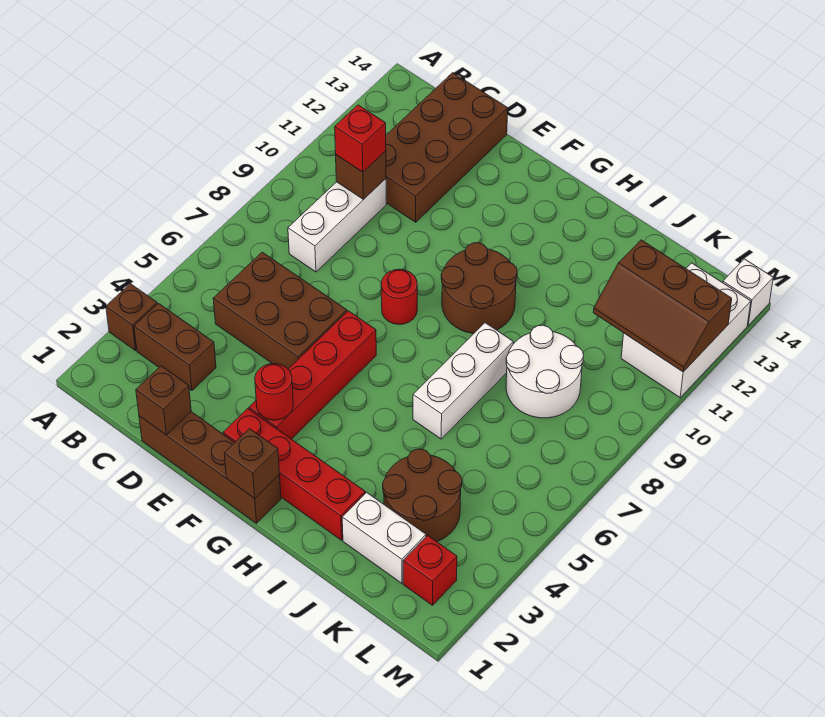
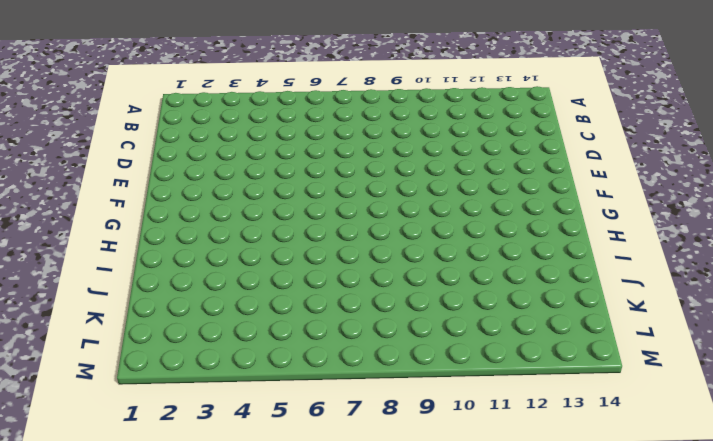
none -> brown 1x1 brick [106,284,157,351]
none -> brown 1x2 brick [134,303,216,390]
none -> brown 2x3 brick [213,252,347,369]

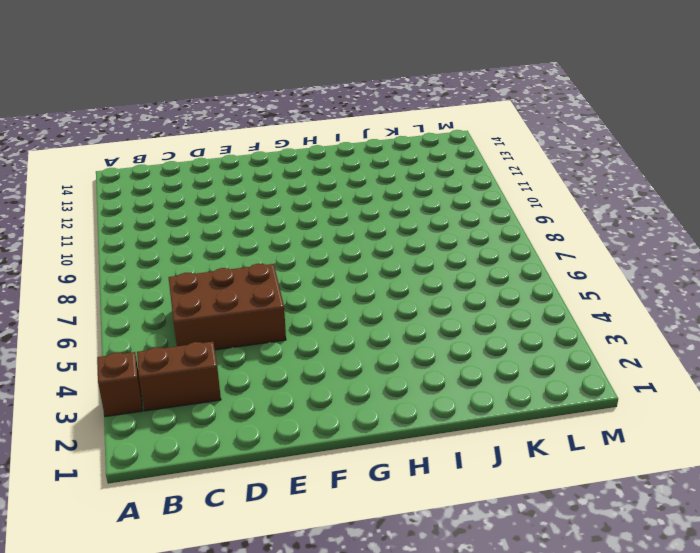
none -> white 1x3 brick [288,179,386,272]
none -> brown 2x4 brick [386,73,508,222]
none -> brown 1x4 brick [139,412,281,523]

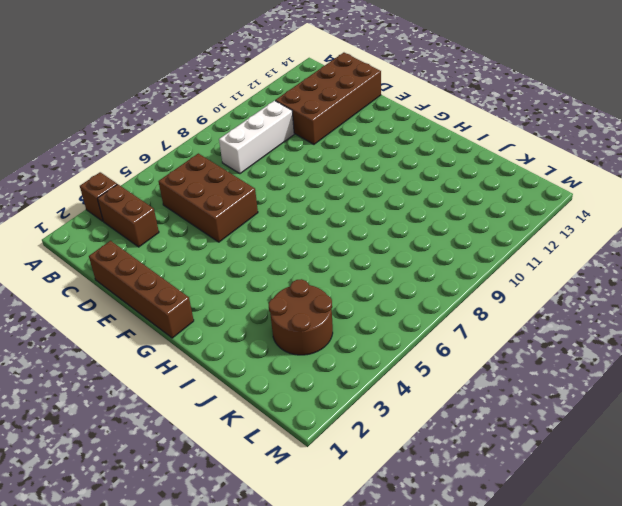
none -> red 1x4 brick [223,409,365,540]
none -> red 1x4 brick [249,311,376,439]
none -> red 1x1 round brick [381,269,417,324]

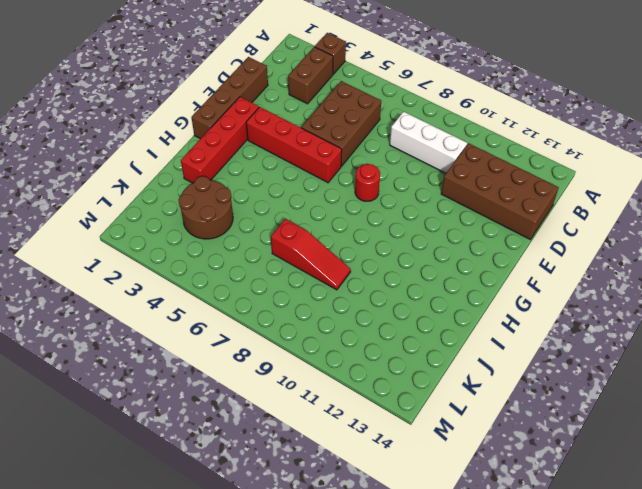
red 1x3 slope [271,219,351,290] -> white 2x2 round brick [506,325,584,418]
none -> brown 2x2 round brick [441,243,517,333]
none -> white 1x3 brick [413,323,513,439]
none -> white 1x2 brick [342,492,426,583]

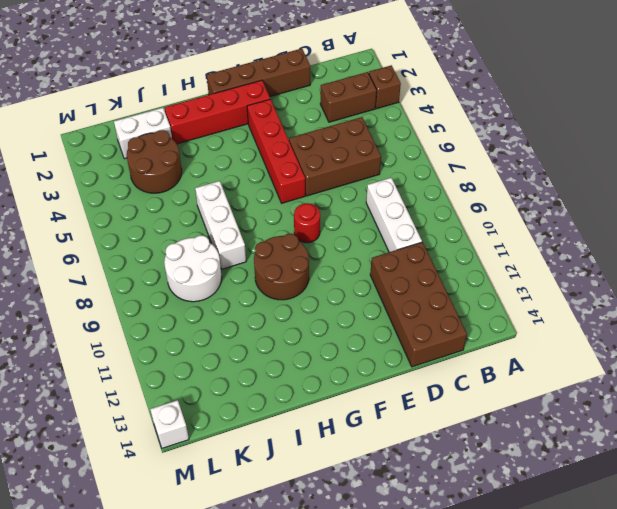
none -> red 1x1 brick [403,536,457,605]
none -> white 2x3 brick [621,263,751,398]
none -> brown 1x1 brick [336,151,386,199]

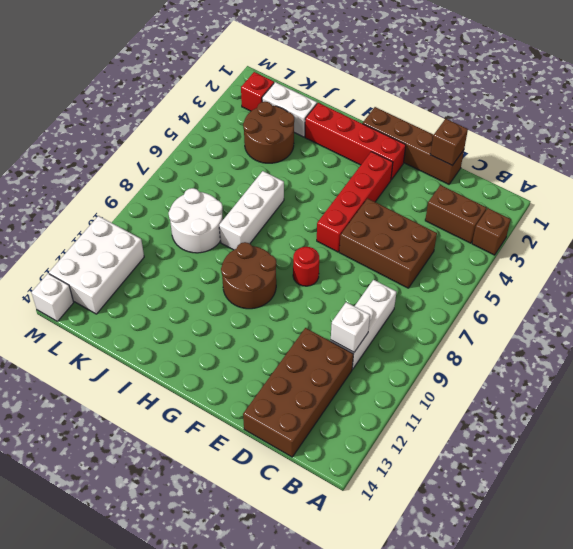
white 1x1 brick [331,302,370,352] -> brown 1x1 brick [336,151,386,199]
none -> red 1x1 round brick [255,364,293,420]
none -> brown 1x1 brick [224,429,279,498]
none -> brown 2x3 slope [593,240,732,372]

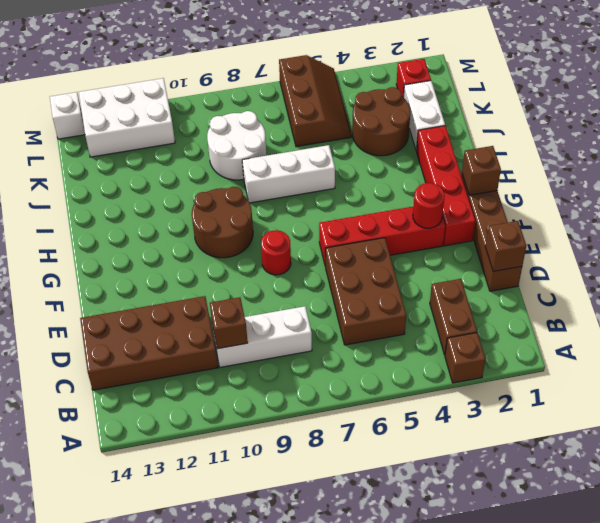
brown 2x3 slope [279,55,351,147] -> brown 2x3 slope moved to [593,240,732,372]
none -> red 1x1 brick [335,105,386,172]

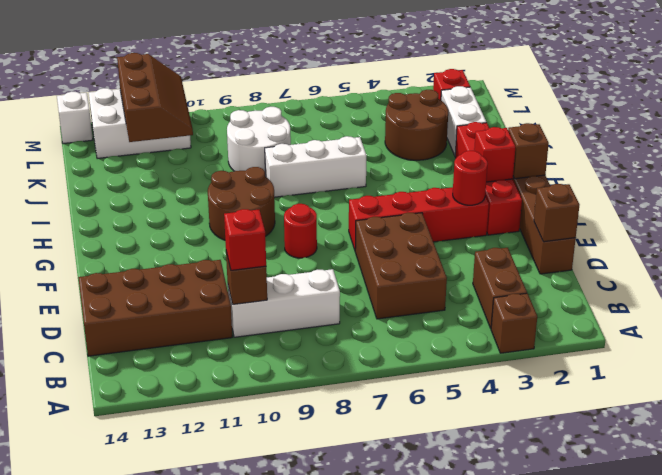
red 1x1 brick [474,127,516,182] -> none

